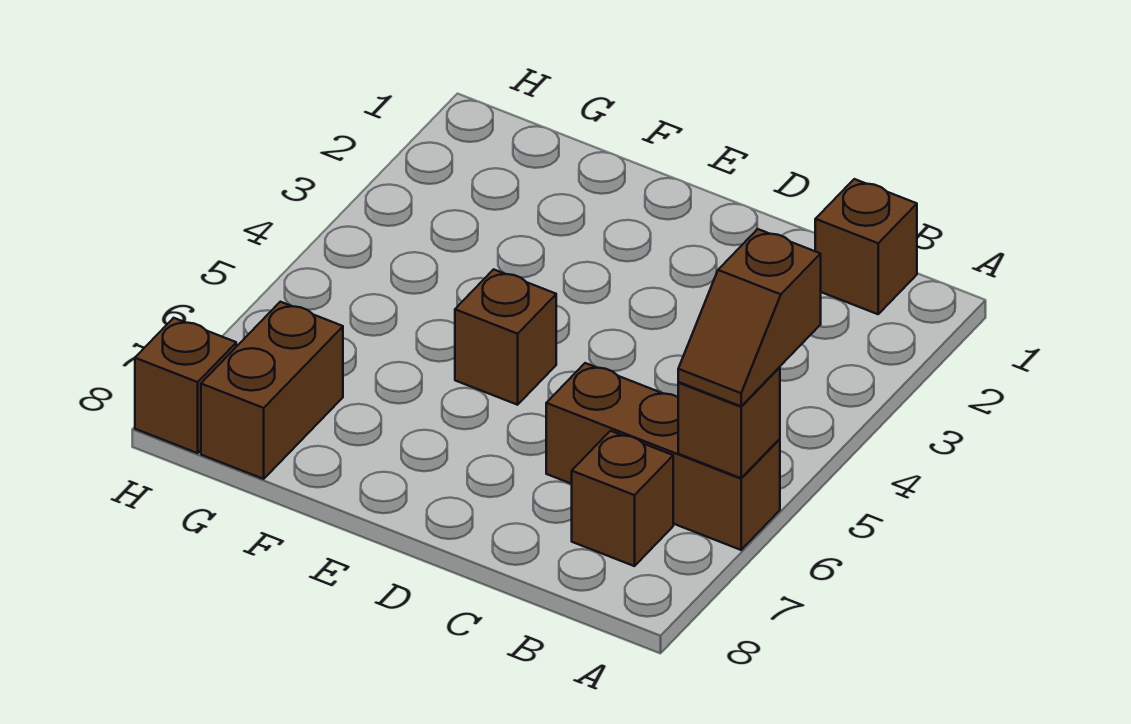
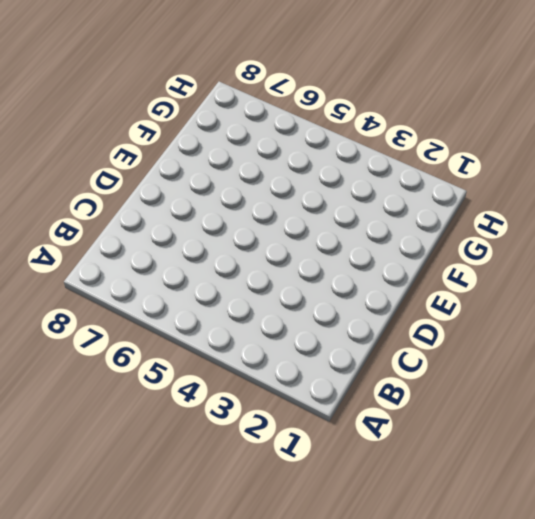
none -> brown 1x3 brick [546,363,780,550]
none -> brown 1x1 brick [815,179,917,314]

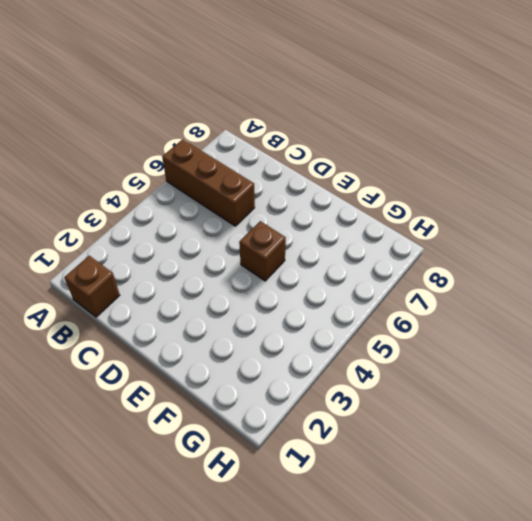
none -> brown 1x1 brick [572,431,673,566]
none -> brown 1x2 brick [201,302,343,479]

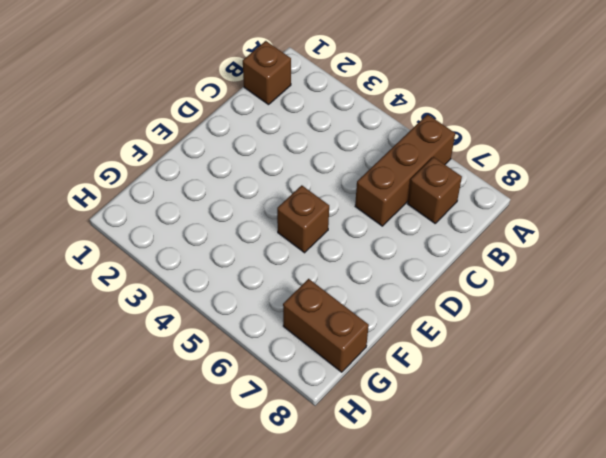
none -> brown 1x1 brick [135,318,236,453]
none -> brown 1x1 brick [678,367,780,478]

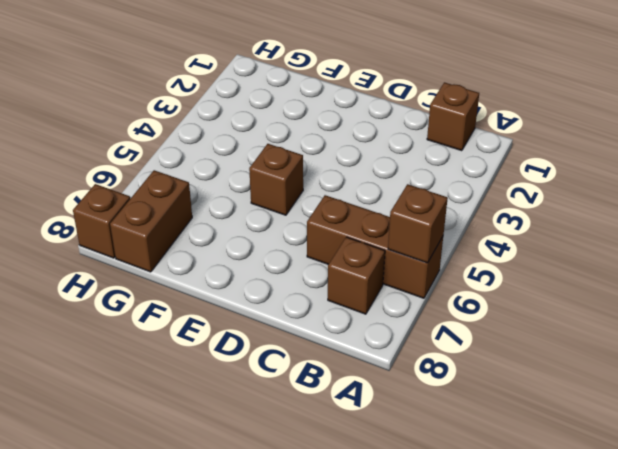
none -> brown 1x2 slope [678,229,821,406]

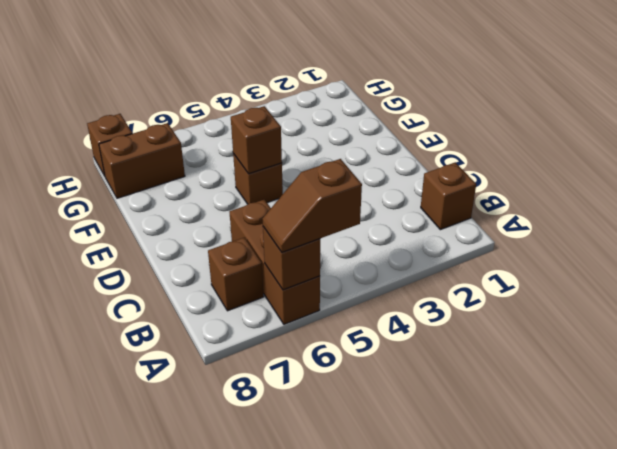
brown 1x1 brick [231,106,282,174] -> none

